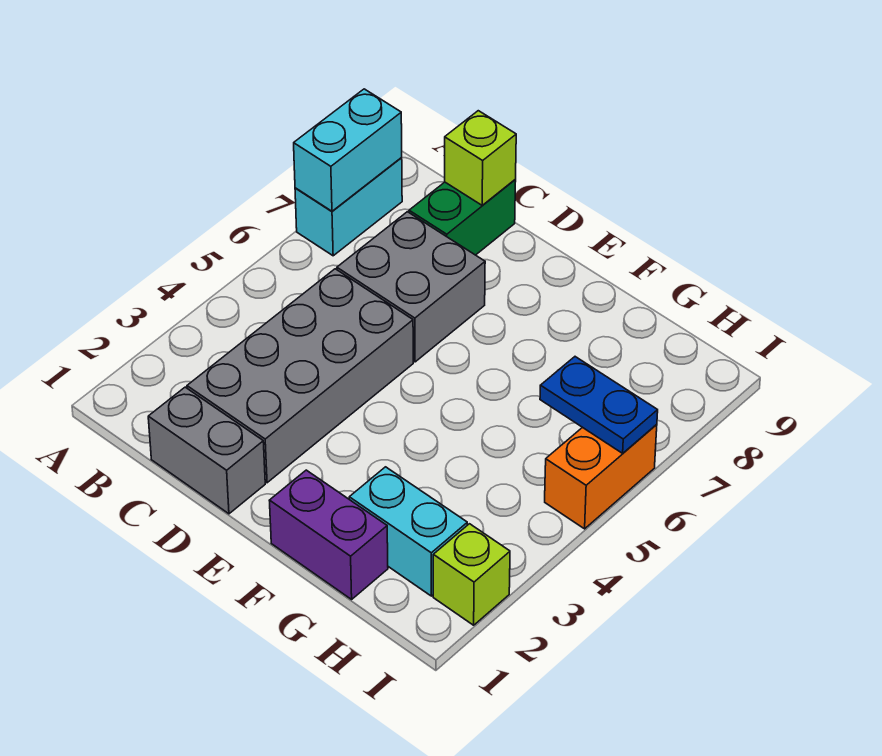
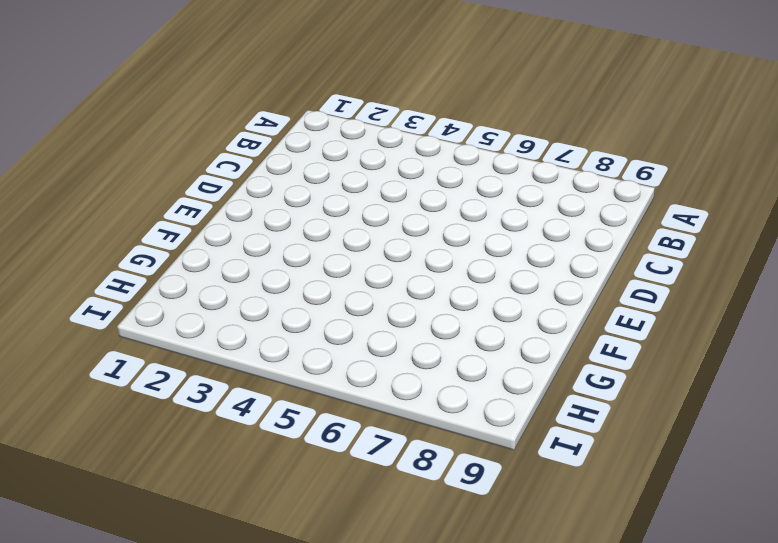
none -> cyan 1x2 brick [295,157,402,256]
none -> grey 1x2 brick [148,387,265,514]
none -> grey 2x4 brick [187,269,413,483]

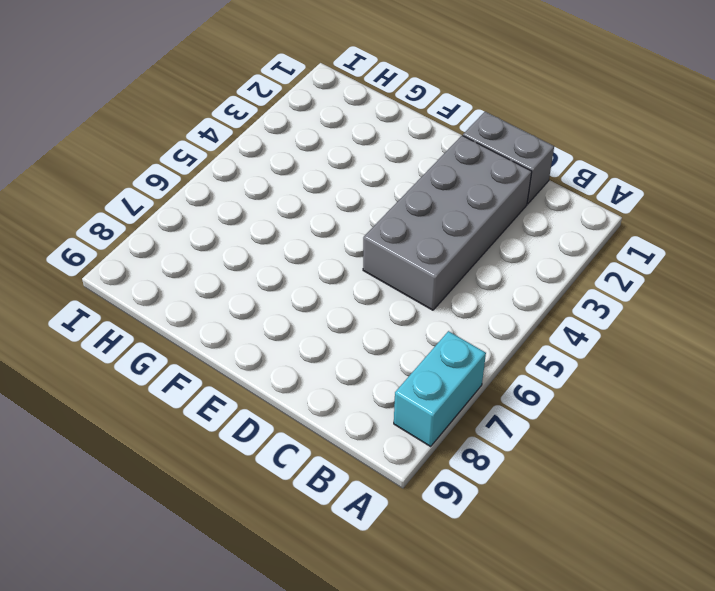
none -> grey 2x2 brick [337,212,485,362]
none -> green 1x2 brick [409,180,516,255]
none -> purple 1x2 brick [269,470,388,599]

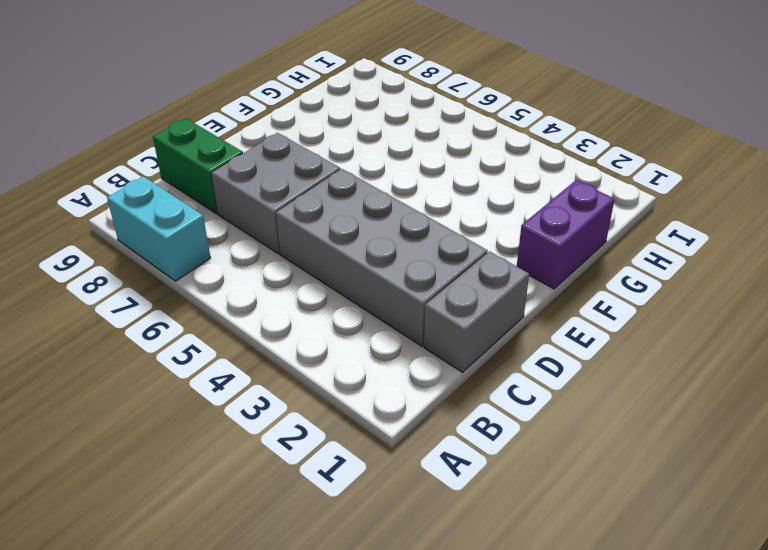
none -> cyan 1x2 brick [349,467,467,596]
none -> lime 1x1 brick [433,524,510,625]
none -> orange 1x2 brick [545,424,657,529]

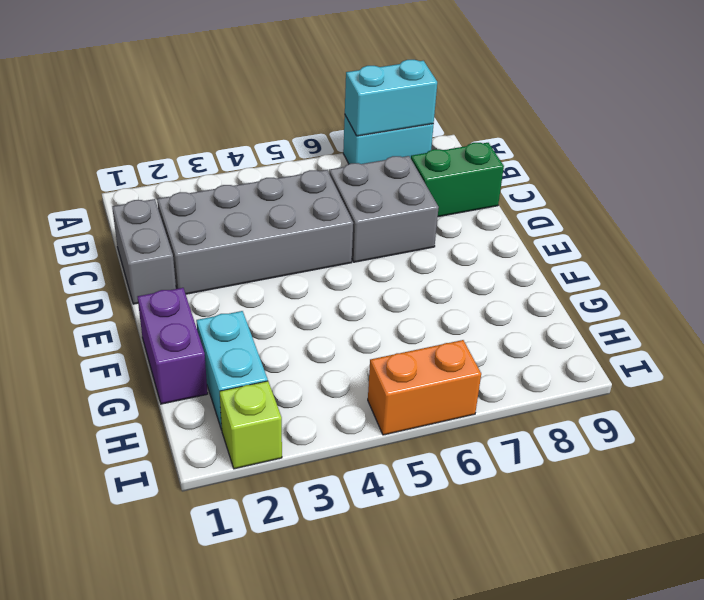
none -> lime 1x1 brick [445,111,516,205]
none -> blue 1x2 plate [540,357,658,453]

